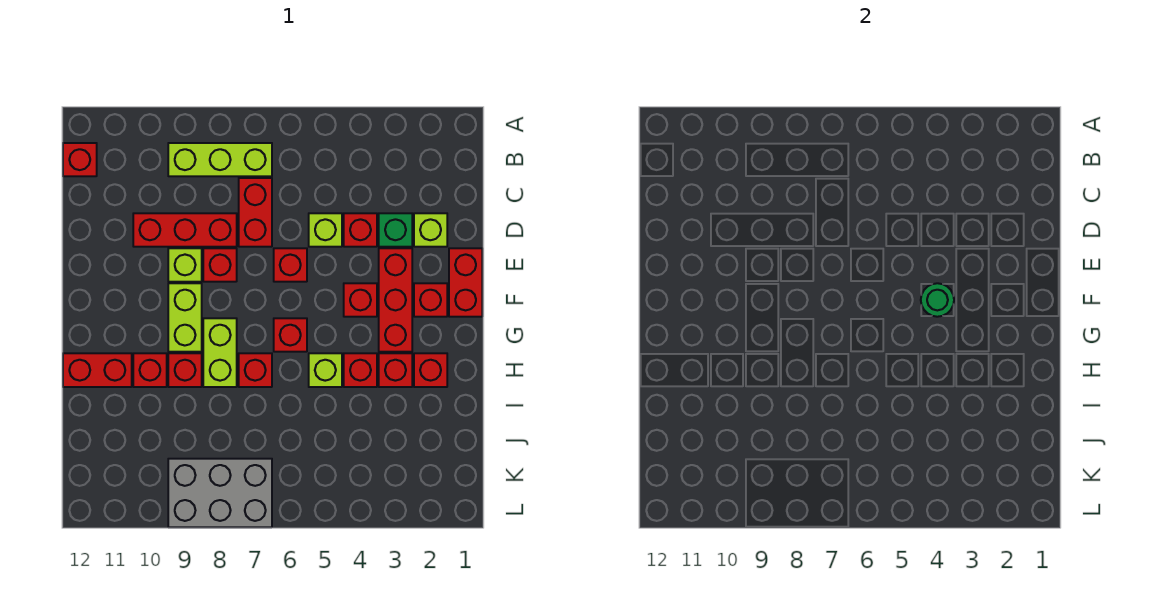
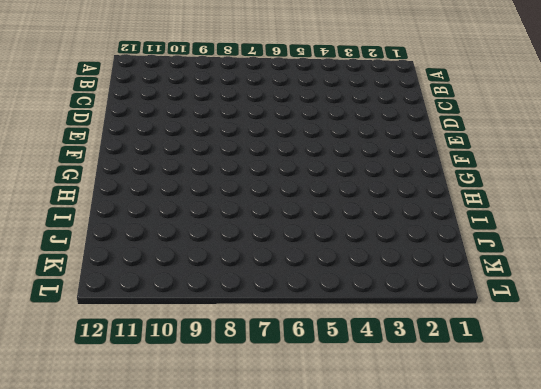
none -> lime 1x3 brick [168,143,272,176]
none -> red 1x1 brick [63,143,97,176]
none -> red 1x2 brick [239,178,272,247]

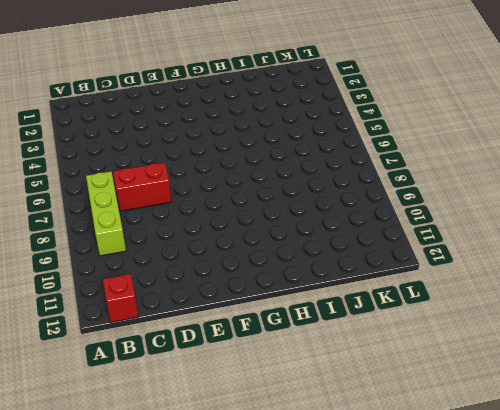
none -> lime 1x1 brick [414,213,447,247]
none -> green 1x1 brick [379,213,412,247]
none -> red 1x1 brick [344,213,377,247]

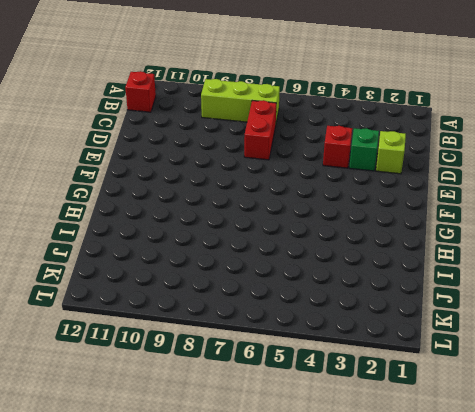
none -> lime 1x1 brick [309,213,342,247]
none -> red 1x3 brick [133,213,237,247]
none -> red 1x2 brick [449,248,482,317]

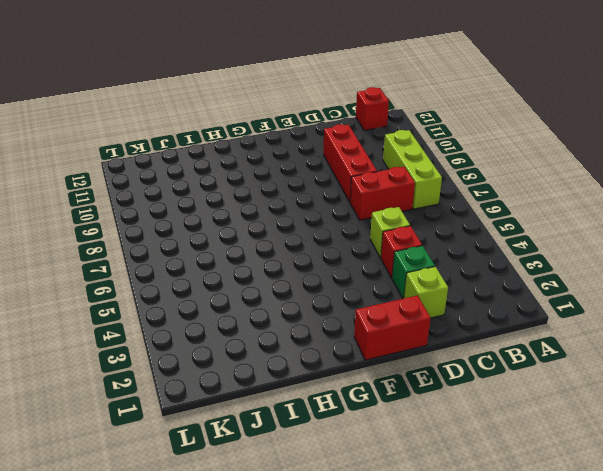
none -> red 1x3 brick [379,248,412,352]
none -> red 1x1 brick [274,248,307,282]
none -> red 1x1 brick [203,248,237,282]

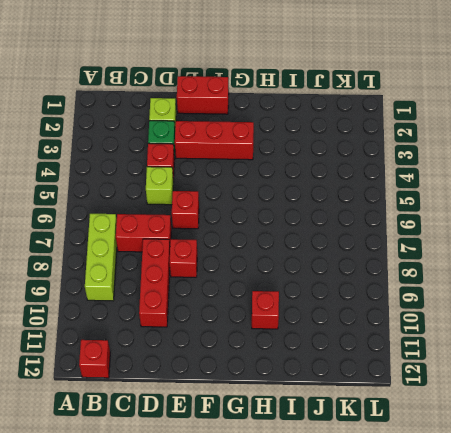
none -> lime 1x1 brick [168,248,202,282]
none -> red 1x1 brick [414,283,447,317]
none -> red 1x1 brick [344,283,377,317]

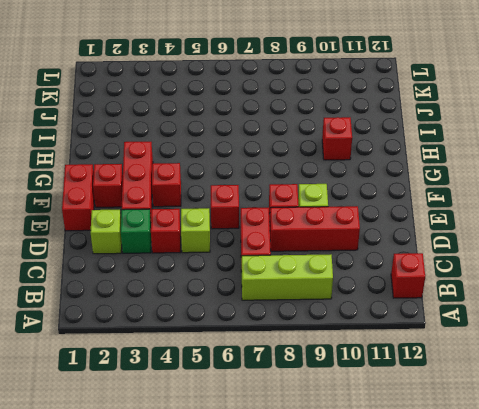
none -> lime 1x2 brick [168,283,202,352]
none -> red 1x1 brick [274,318,307,352]
none -> lime 1x2 brick [203,318,237,387]

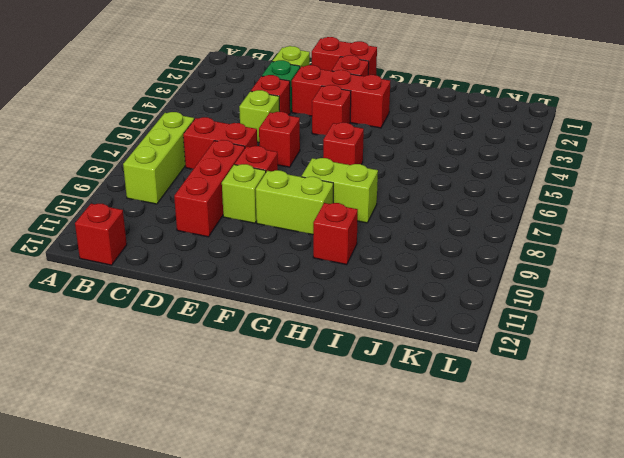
none -> red 1x1 brick [414,353,447,387]
none -> red 1x1 brick [379,353,412,387]
none -> red 1x1 brick [344,353,377,387]

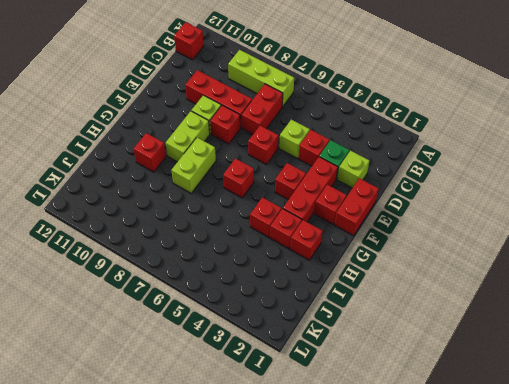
none -> lime 1x1 brick [309,353,342,387]
none -> red 1x1 brick [239,353,272,387]
none -> red 1x1 brick [168,353,202,387]

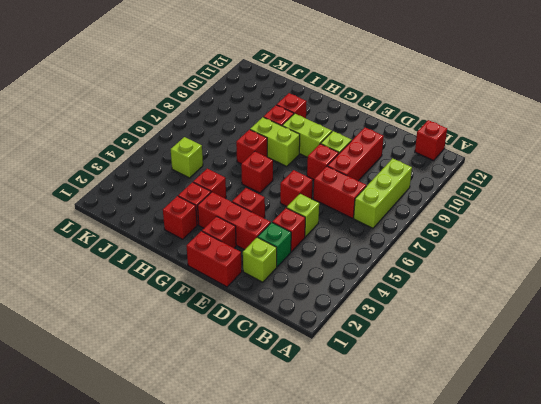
lime 1x1 brick [171,137,203,178] -> lime 1x1 brick moved to [309,353,342,387]
none -> red 1x2 brick [63,353,132,387]
none -> grey 2x3 brick [168,459,272,527]
none -> green 1x1 round brick [921,283,954,317]

